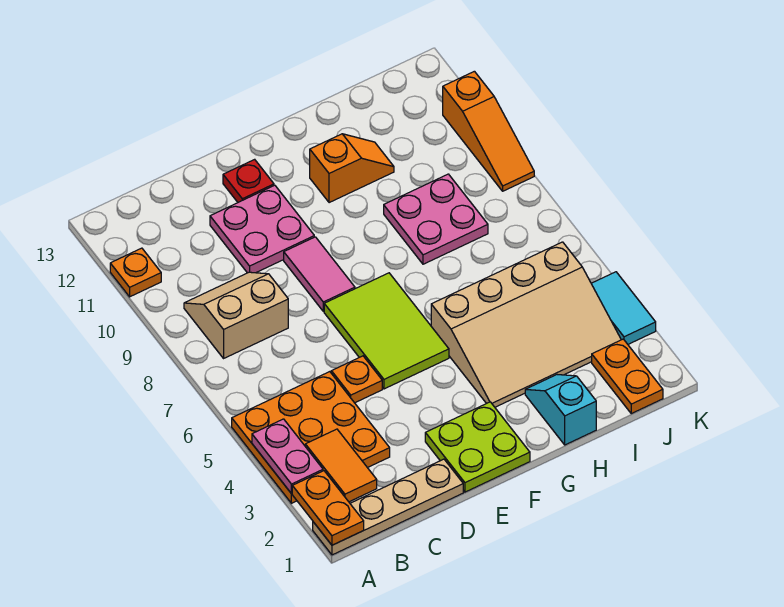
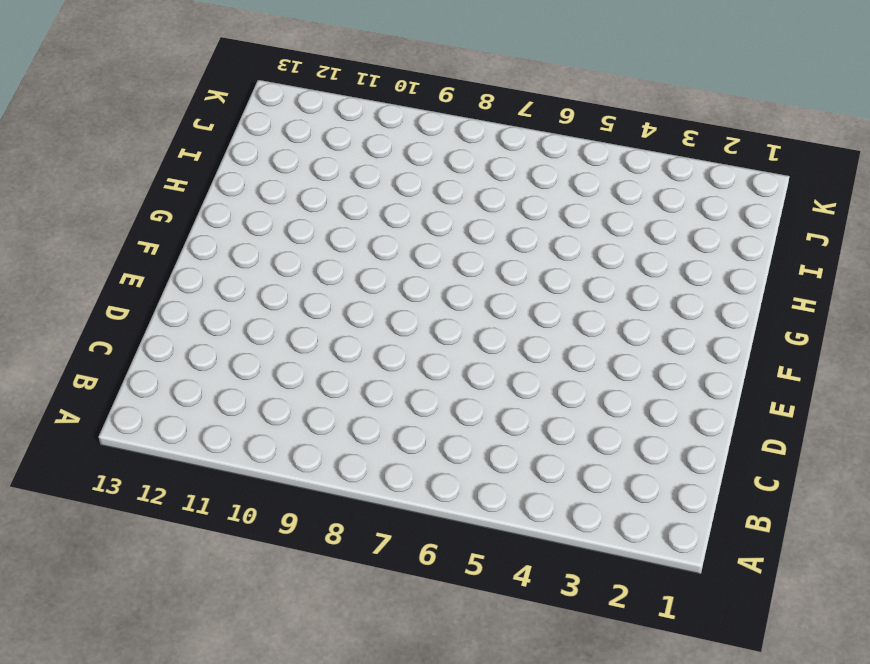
none -> tan 1x4 plate [313,459,463,555]
none -> orange 3x3 plate [232,372,390,503]
none -> orange 1x1 plate [110,248,161,297]

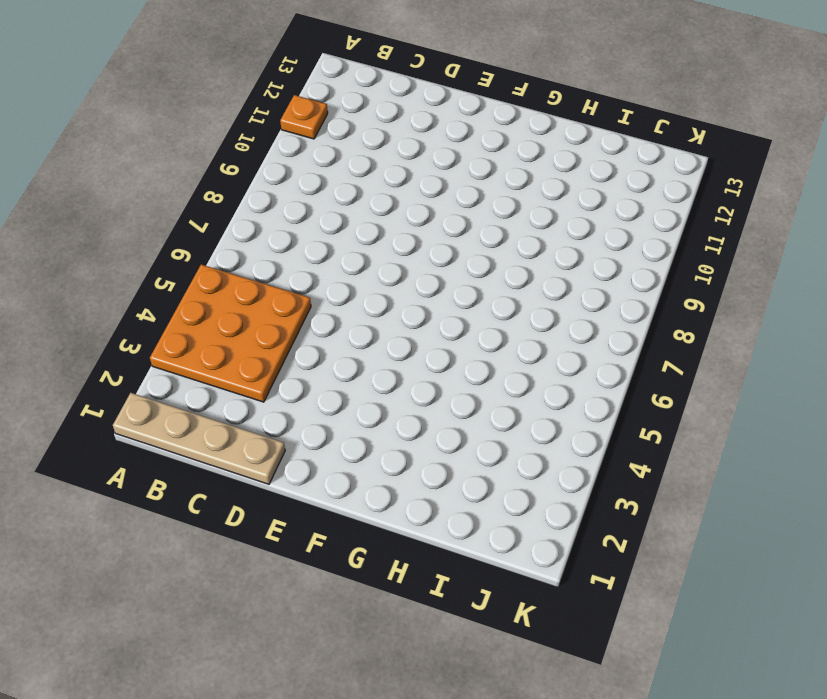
none -> tan 2x2 slope [184,272,288,358]
none -> orange 1x1 plate [331,356,382,403]
none -> pink 2x2 plate [210,185,314,273]

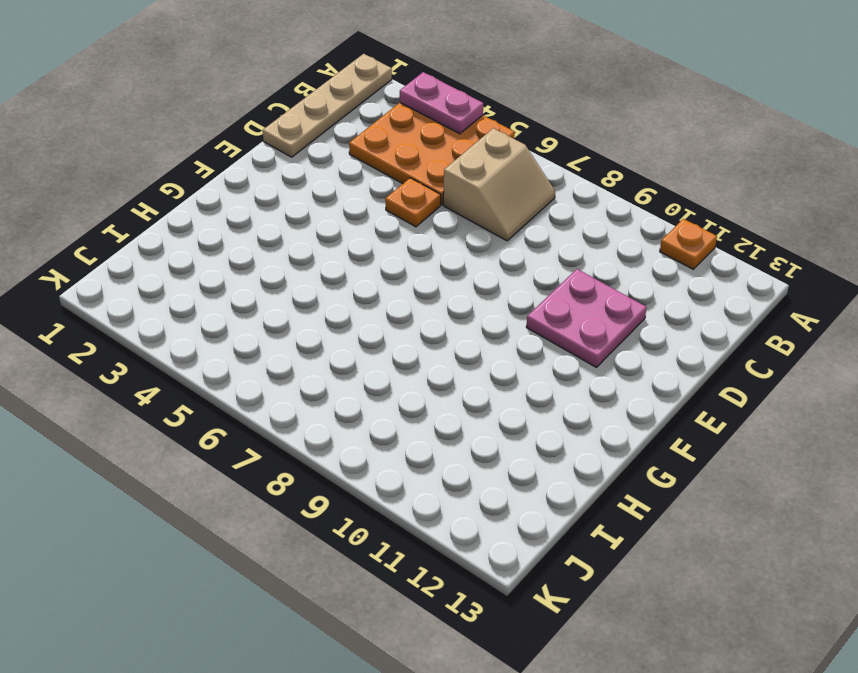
tan 2x2 slope [443,128,555,241] -> tan 2x2 slope moved to [184,272,288,358]
none -> lime 2x2 plate [425,402,530,492]
none -> lime 2x3 tile [324,273,449,389]
none -> pink 1x2 tile [284,237,355,311]

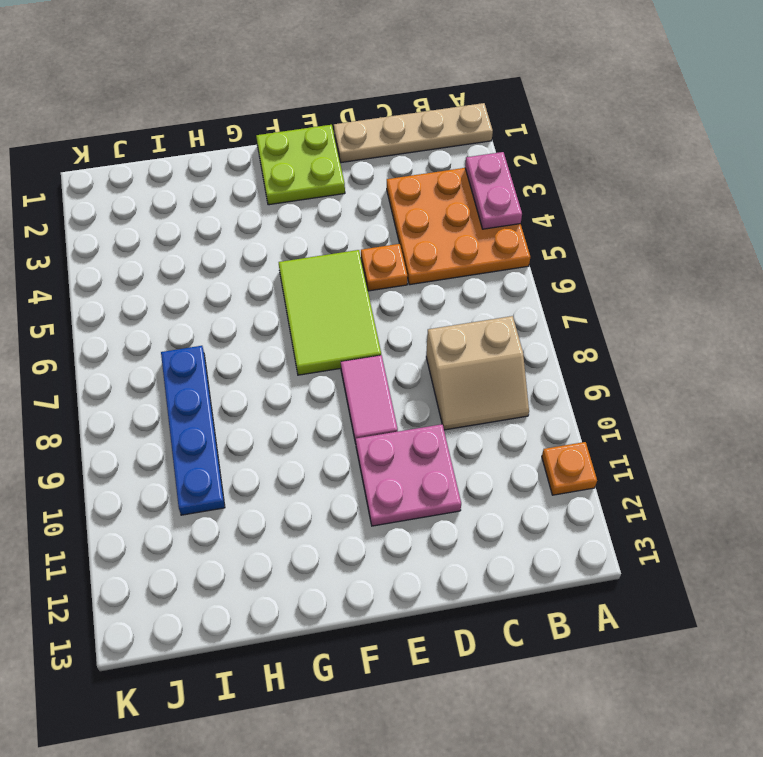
blue 1x4 plate [161,346,225,515] -> pink 2x2 plate [384,174,488,264]
none -> red 1x1 plate [223,159,274,202]
none -> tan 3x4 slope [431,242,621,407]
none -> orange 1x2 slope [310,134,394,203]

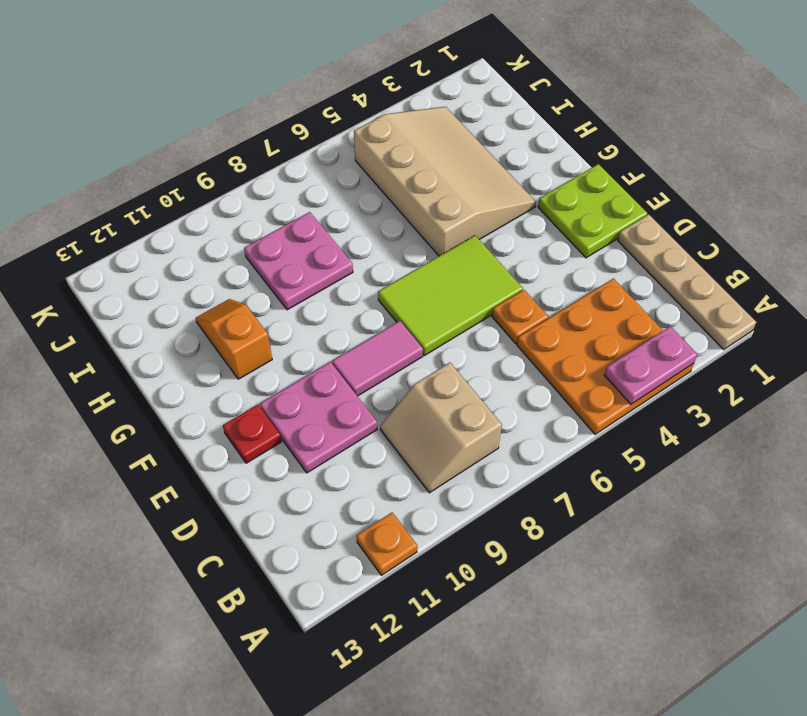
none -> cyan 1x2 slope [525,375,596,445]
none -> orange 1x2 plate [592,339,663,414]
none -> cyan 1x2 tile [591,272,656,344]

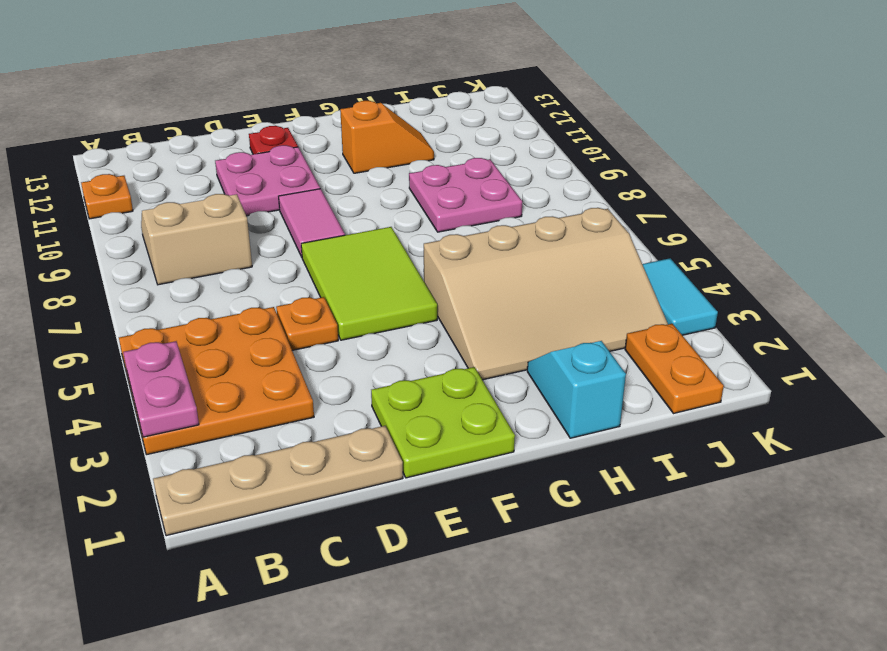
none -> orange 1x3 slope [443,71,534,191]
none -> orange 1x2 plate [292,471,364,545]
none -> orange 1x2 tile [305,429,377,502]

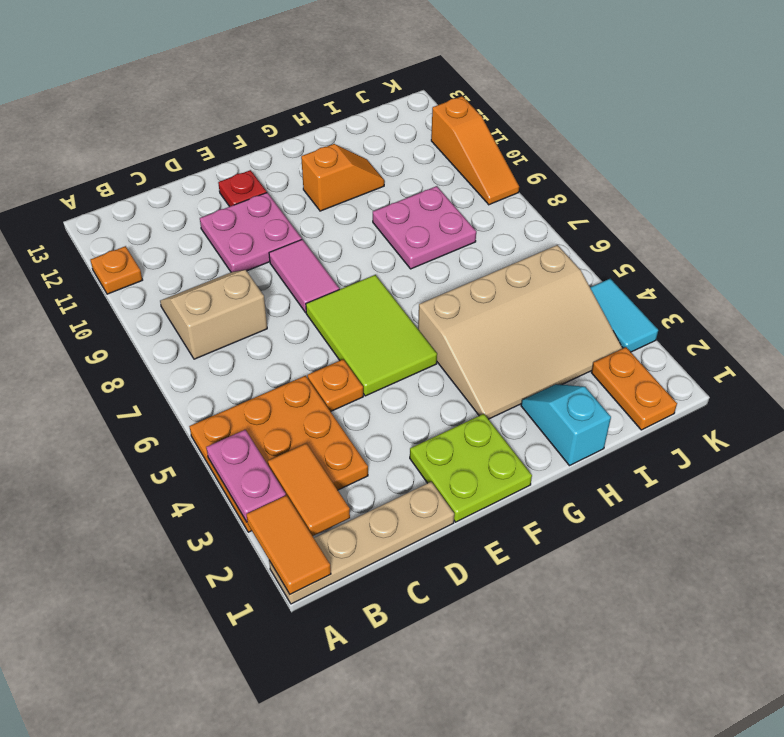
orange 1x2 tile [246,495,331,594] -> orange 1x2 plate [292,471,364,545]

